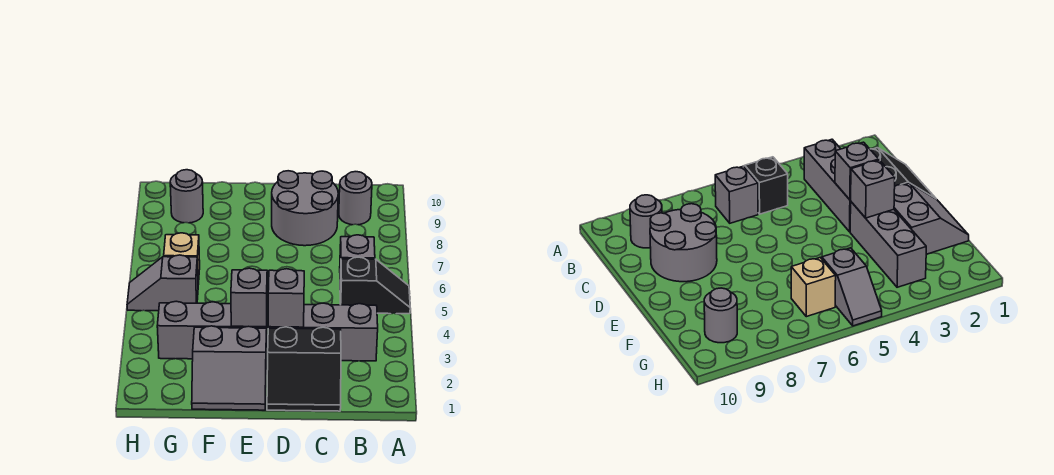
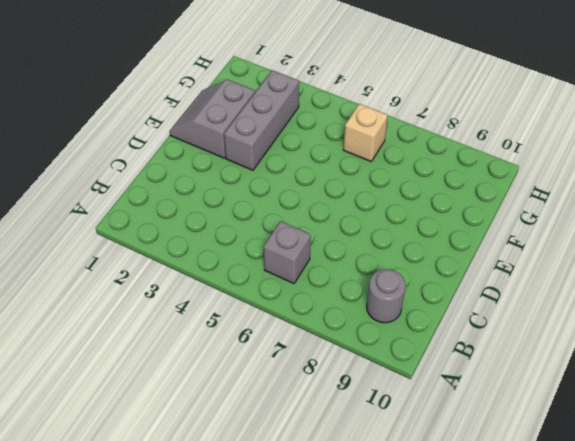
none -> black 1x2 slope [340,257,410,314]
none -> grey 1x3 brick [268,303,378,361]
none -> black 2x2 slope [267,327,341,411]

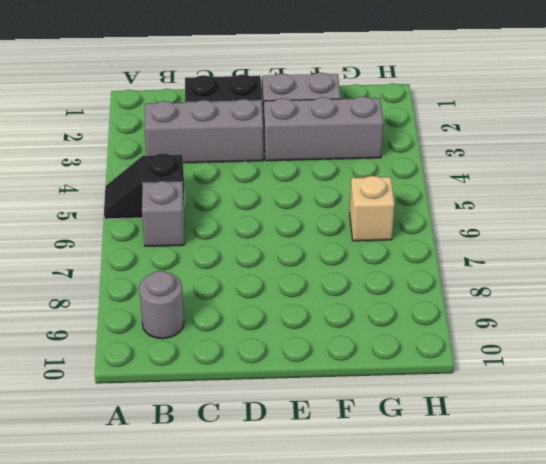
none -> grey 2x2 round brick [272,171,338,246]
none -> grey 1x2 slope [127,255,198,311]
none -> grey 1x1 round brick [170,170,203,223]

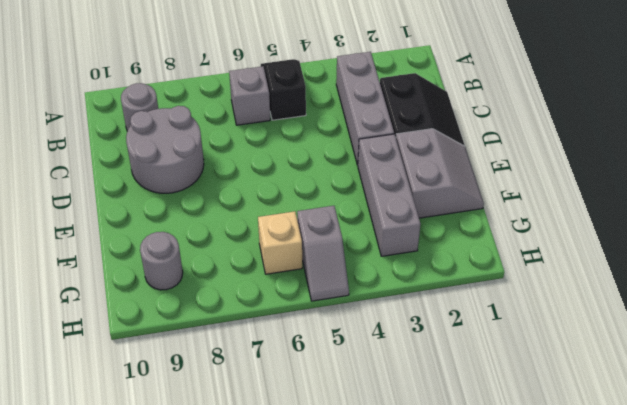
none -> grey 1x1 brick [268,269,304,327]
none -> grey 1x1 brick [231,268,267,327]

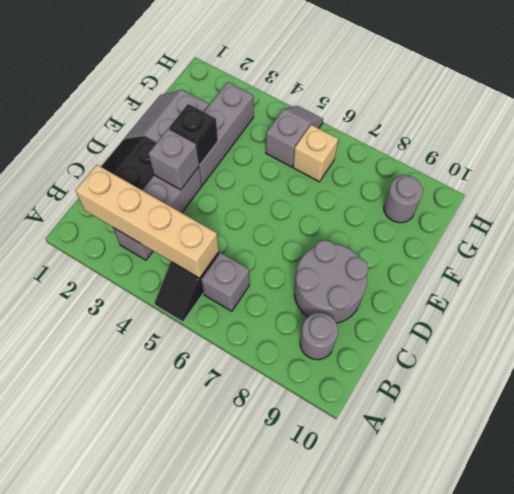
tan 1x4 brick [75,165,219,278] -> none
black 1x1 brick [169,104,218,165] -> grey 1x1 brick [231,268,267,327]

